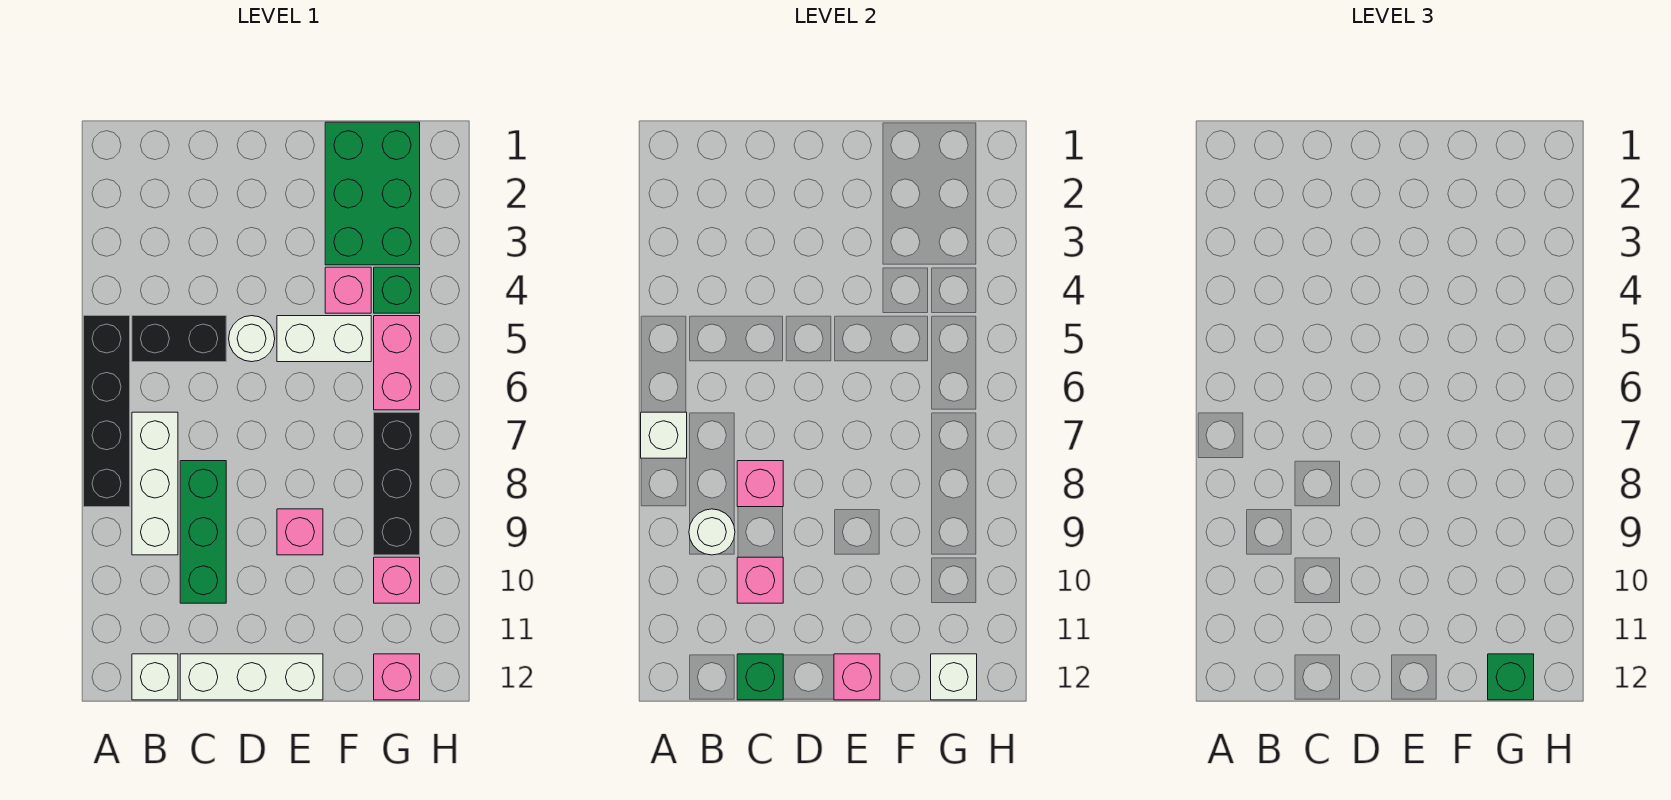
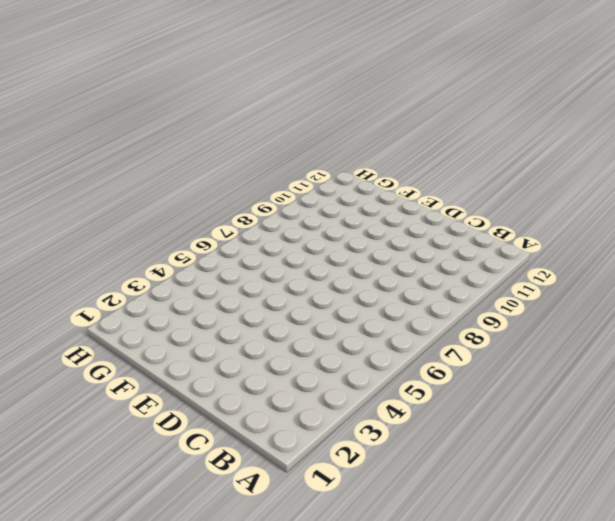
none -> black 1x4 brick [84,316,130,507]
none -> black 1x2 brick [132,316,226,362]
none -> white 1x3 brick [132,412,178,555]

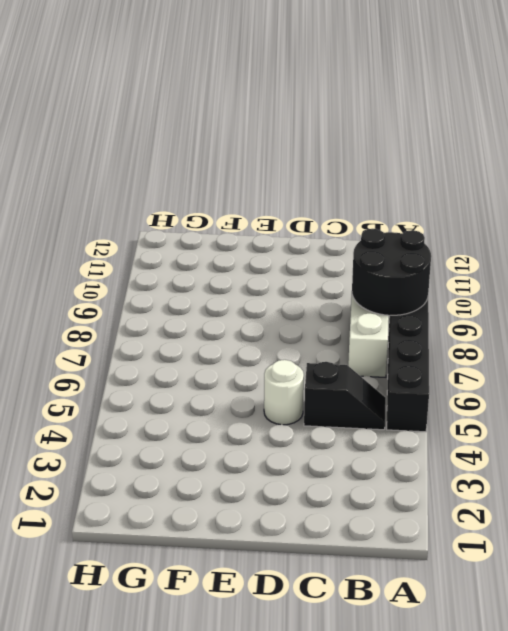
black 2x2 round brick [352,229,431,315] -> white 1x1 round brick [689,509,735,555]
black 1x2 slope [304,362,386,430] -> black 1x2 brick [132,316,226,362]
none -> white 1x1 brick [132,654,178,700]
none -> green 1x3 brick [180,461,226,603]
none -> white 1x3 brick [180,654,323,700]

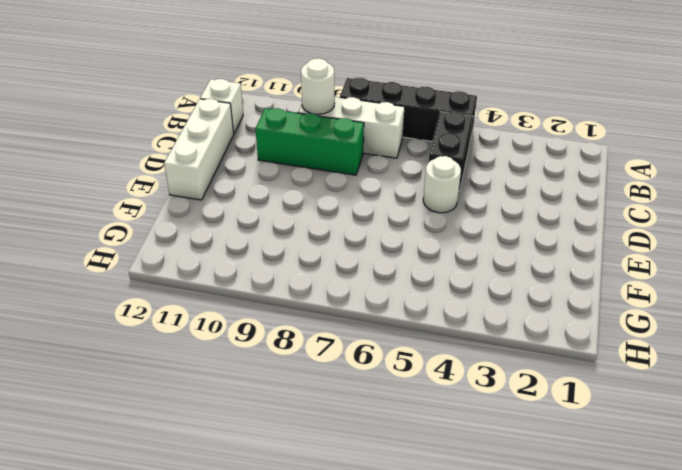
none -> white 1x2 brick [277,316,371,362]
none -> pink 1x1 brick [277,509,323,555]
none -> green 2x3 brick [325,122,420,265]

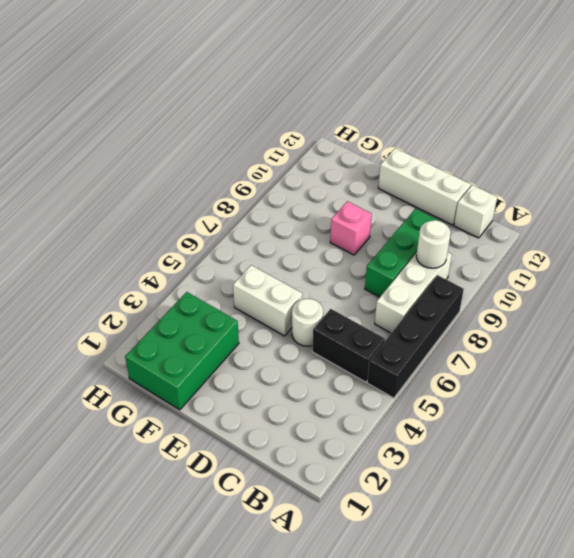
none -> pink 1x1 brick [325,267,371,313]
none -> green 1x1 brick [374,267,420,313]
none -> pink 1x2 brick [374,316,420,410]

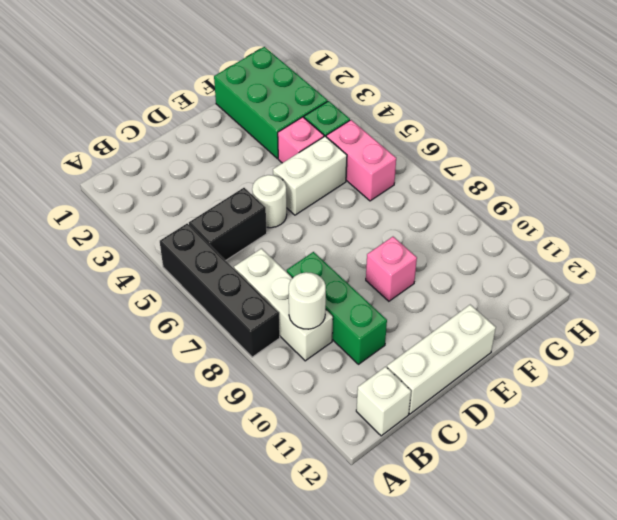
none -> black 1x3 brick [374,412,420,555]
none -> pink 1x1 brick [374,557,420,603]
none -> pink 1x1 brick [374,654,420,700]

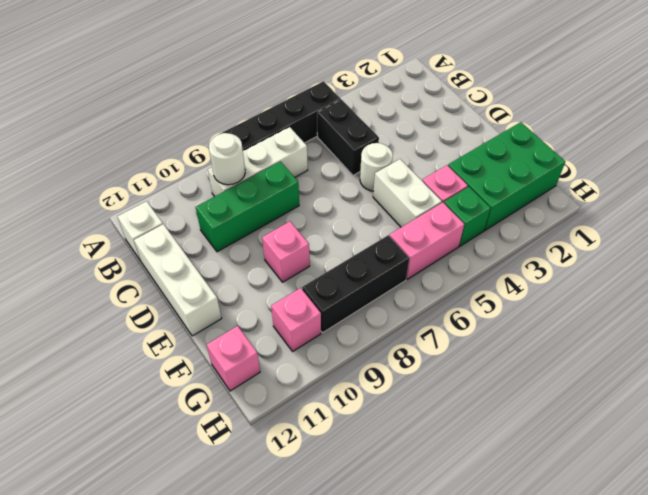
none -> white 1x1 brick [641,412,687,458]
none -> pink 1x1 brick [737,461,783,507]
none -> pink 1x1 brick [737,557,783,603]

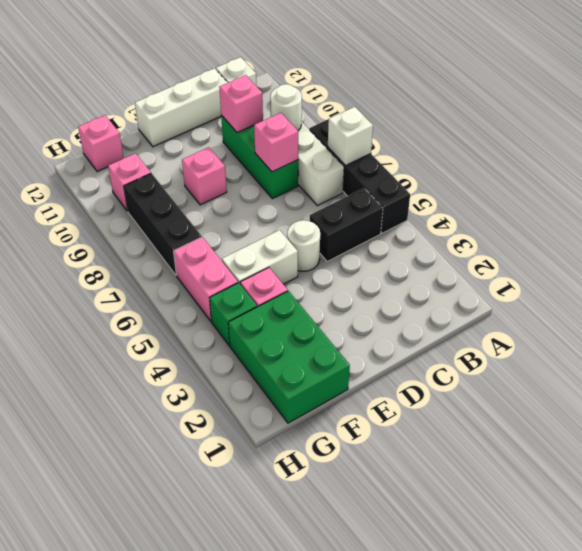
none -> green 1x1 brick [737,654,783,700]
none -> pink 1x1 brick [834,654,880,700]
none -> white 1x1 brick [931,654,977,700]

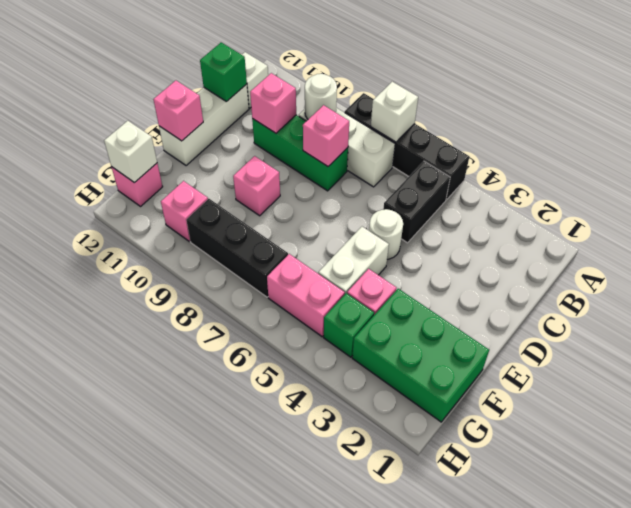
none -> green 1x1 brick [1488,654,1534,700]

